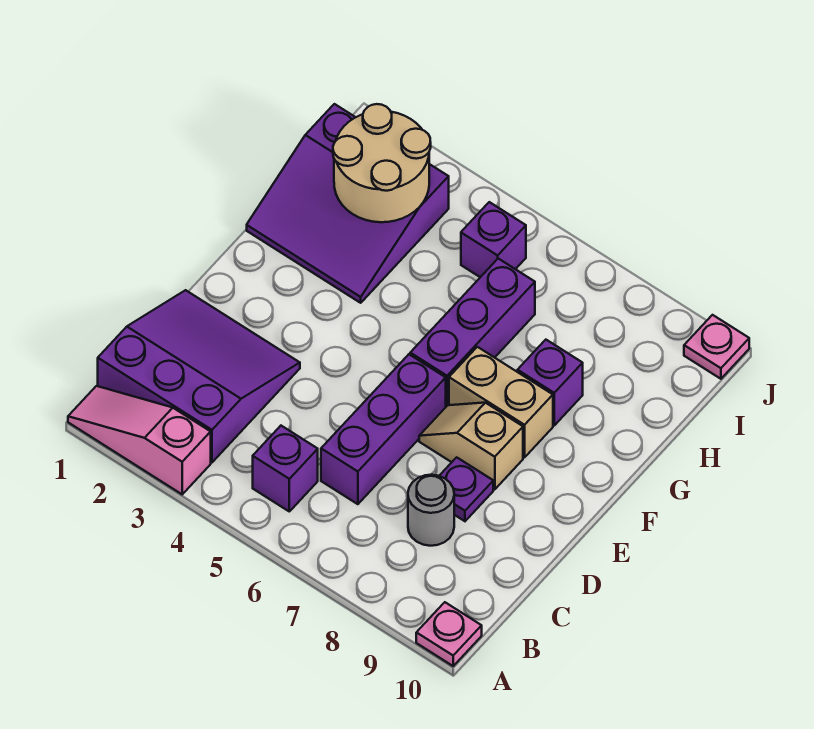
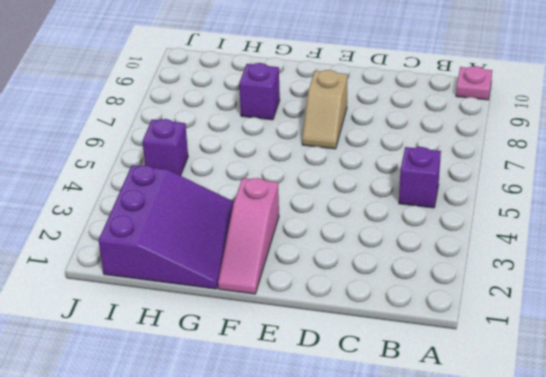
pink 1x3 slope [218,178,279,294] -> pink 1x3 slope moved to [68,386,211,494]
none -> purple 3x3 slope [98,290,300,462]
none -> purple 1x3 brick [321,354,446,504]
none -> grey 1x1 round brick [408,475,454,546]

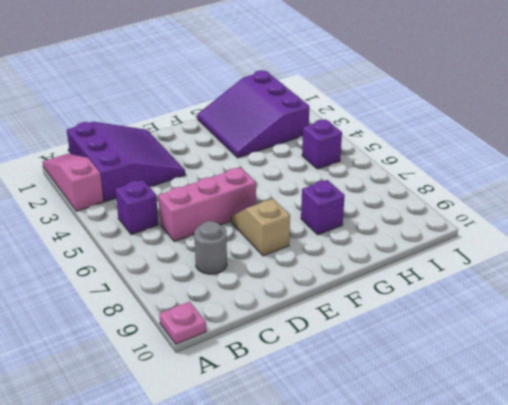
pink 1x3 brick [158,167,256,241] -> purple 1x3 brick [321,354,446,504]
none -> purple 1x1 plate [439,457,493,521]
none -> purple 1x3 brick [410,259,535,407]
none -> tan 1x2 brick [449,347,553,457]

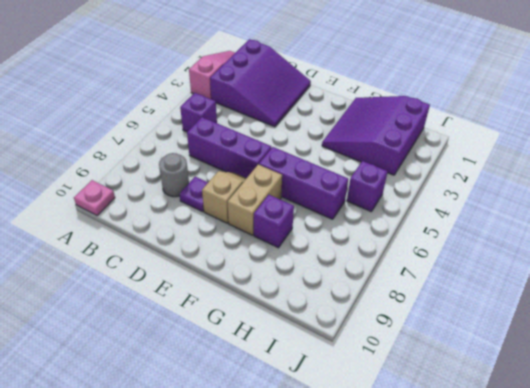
none -> pink 1x1 plate [684,315,749,379]
none -> tan 2x2 round brick [333,104,431,222]

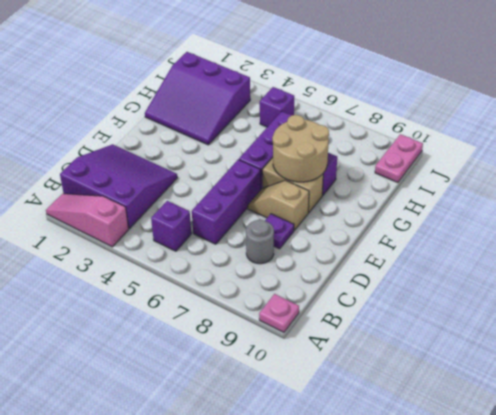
tan 2x2 round brick [272,115,329,182] -> tan 2x2 round brick moved to [333,104,431,222]
pink 1x2 plate [375,134,423,183] -> pink 1x1 plate [684,315,749,379]

